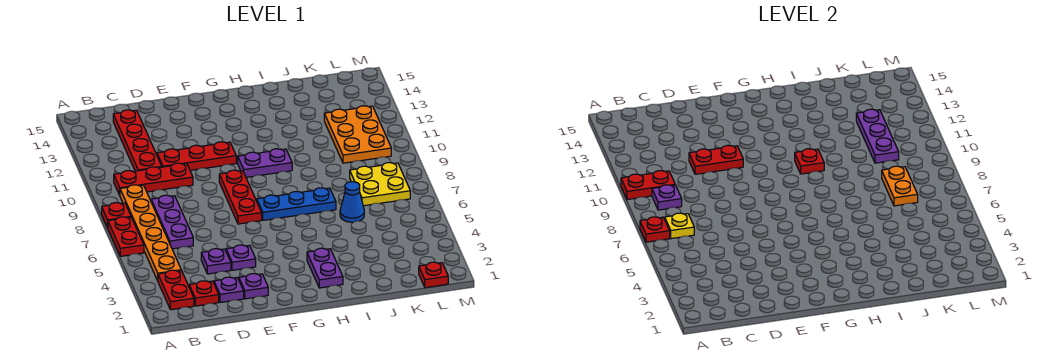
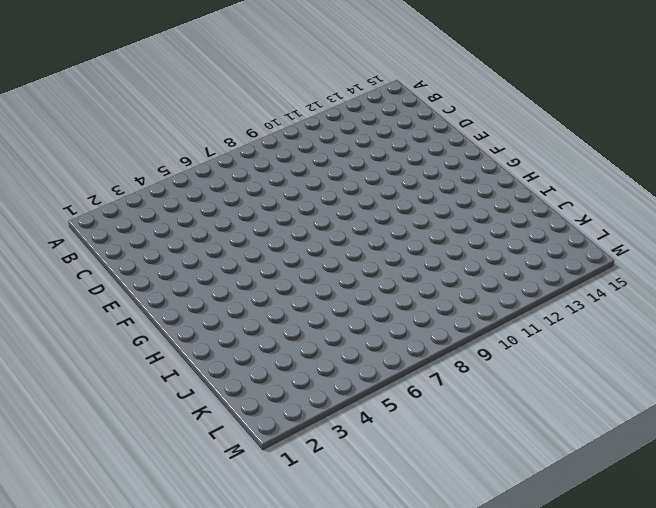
none -> red 1x2 plate [108,217,144,256]
none -> red 1x1 plate [102,202,131,228]
none -> red 1x2 plate [158,270,194,310]

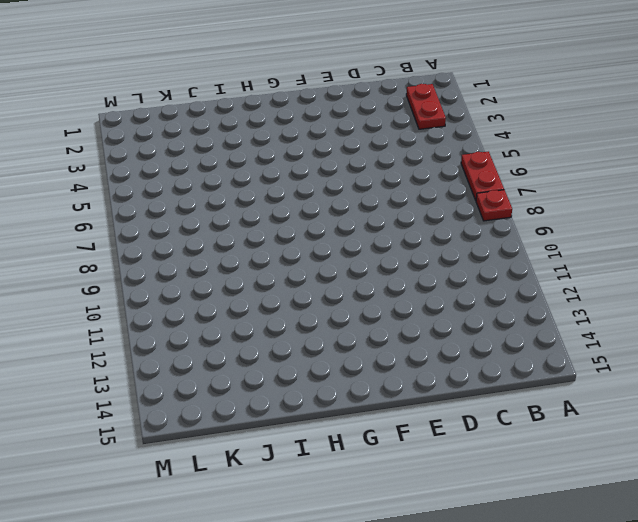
none -> orange 1x6 plate [120,185,181,281]
none -> red 1x3 plate [114,163,193,195]
none -> red 1x1 plate [189,281,219,306]

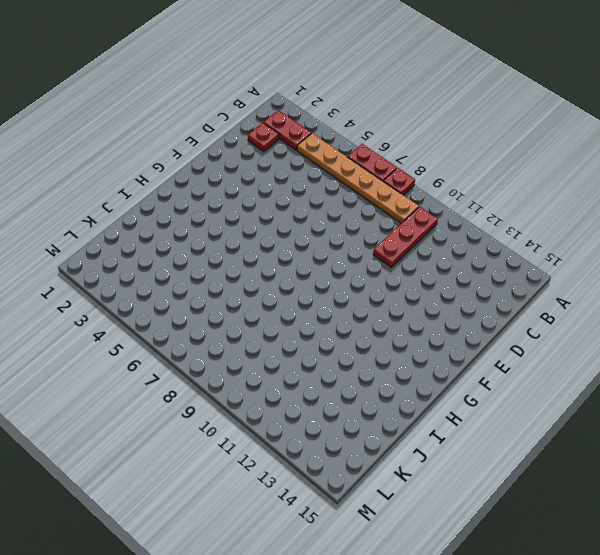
none -> purple 1x3 plate [151,195,193,249]
none -> red 1x4 plate [113,110,162,171]
none -> purple 1x1 plate [214,277,244,302]

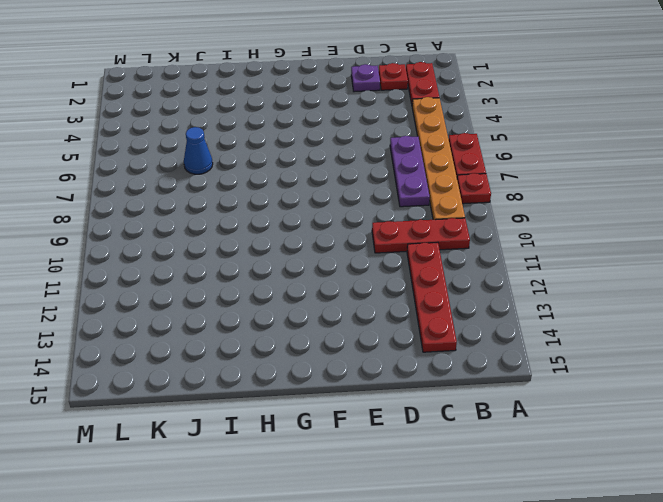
none -> purple 1x1 plate [201,249,231,274]
none -> red 1x3 plate [157,142,236,170]
none -> purple 1x1 plate [239,273,268,299]

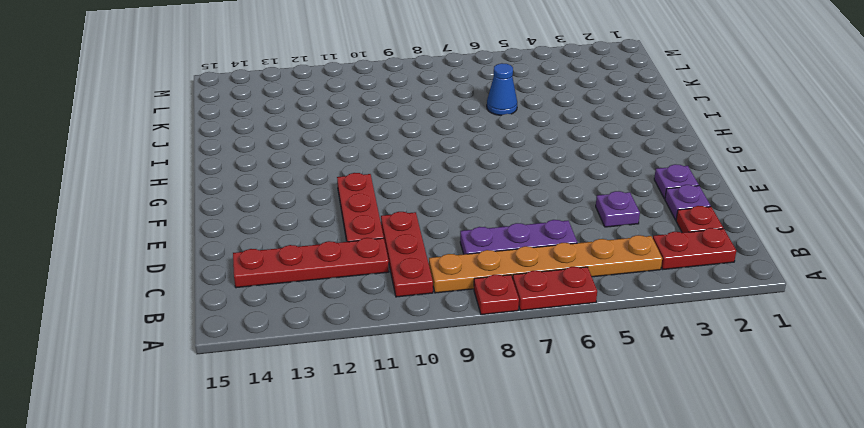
none -> purple 1x1 plate [226,245,256,270]
none -> red 1x3 plate [219,170,262,224]
none -> blue 1x3 plate [257,188,336,220]

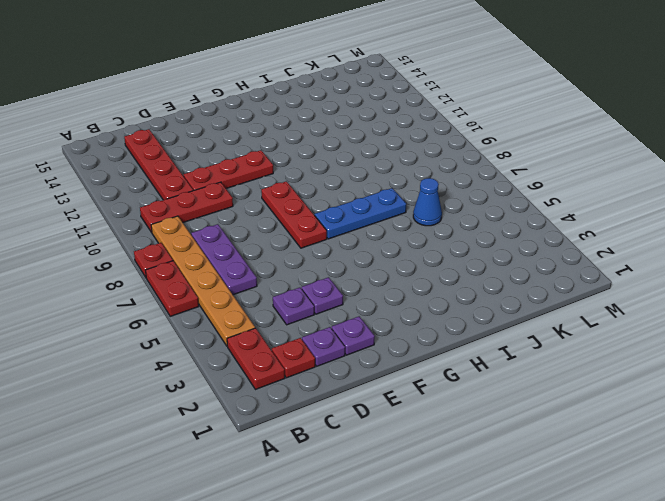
none -> purple 1x2 plate [238,149,292,177]
none -> purple 1x2 plate [307,248,343,288]
none -> yellow 2x2 plate [350,163,410,206]

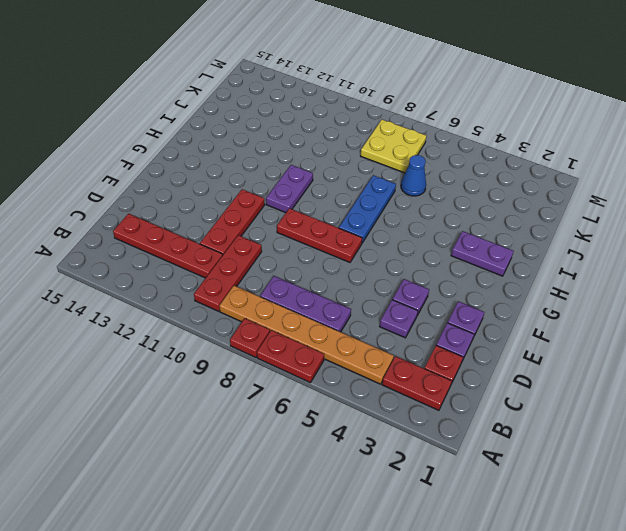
none -> orange 2x3 plate [324,106,391,163]
none -> red 1x1 plate [419,262,448,288]
none -> red 1x1 plate [640,217,670,242]

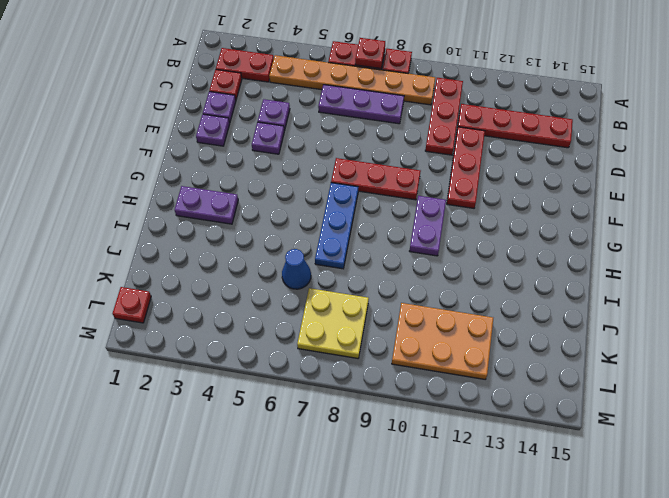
none -> red 1x2 plate [621,170,675,200]
none -> yellow 1x1 plate [665,213,694,239]
none -> purple 1x1 plate [652,185,682,210]

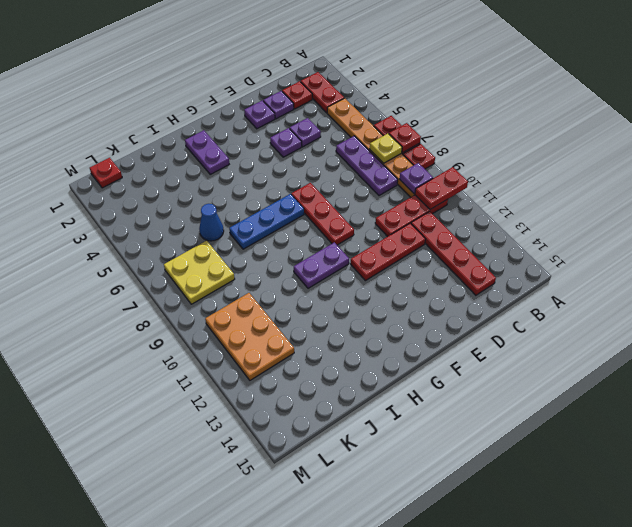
none -> red 1x2 plate [689,145,743,174]
none -> red 1x1 plate [795,149,824,174]
none -> orange 1x2 plate [882,166,918,206]

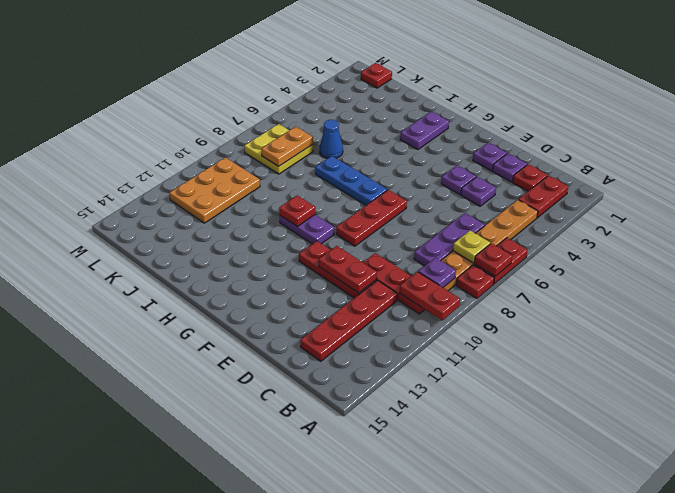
none -> purple 1x3 plate [856,109,899,163]

